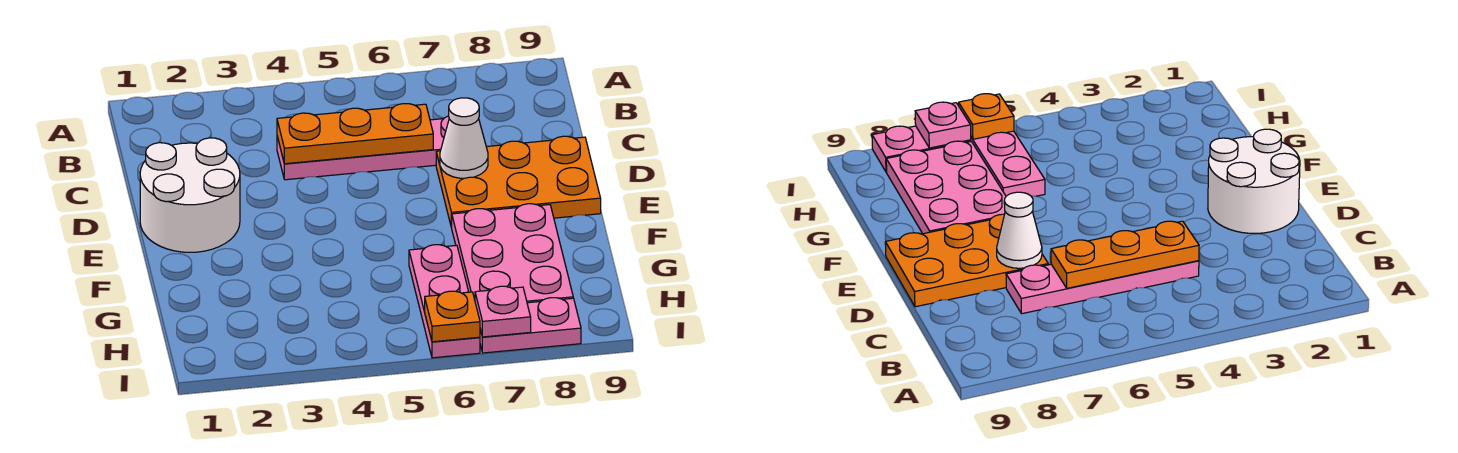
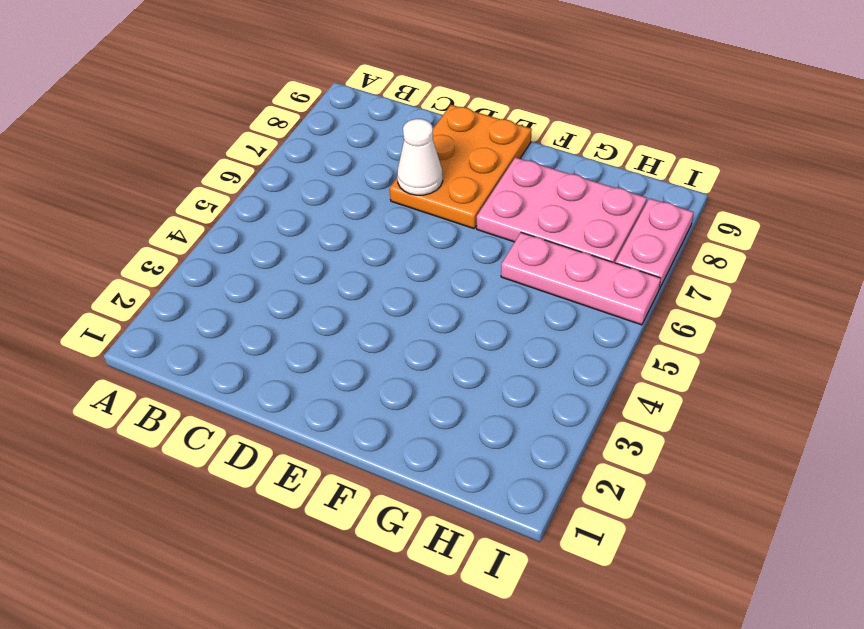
none -> pink 1x4 plate [277,116,449,180]
none -> white 2x2 round brick [140,138,240,252]

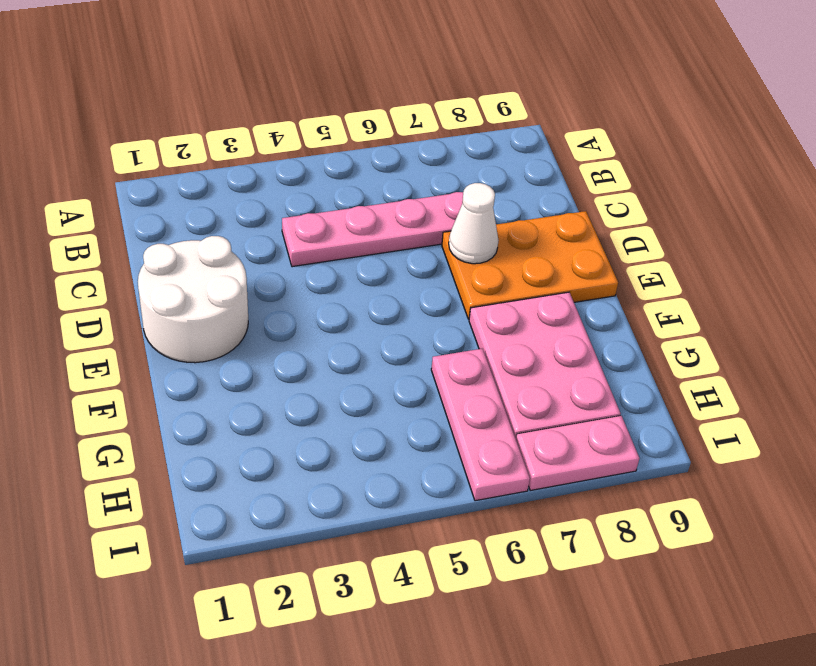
none -> orange 1x3 plate [277,104,433,164]
none -> orange 1x1 plate [425,291,480,342]

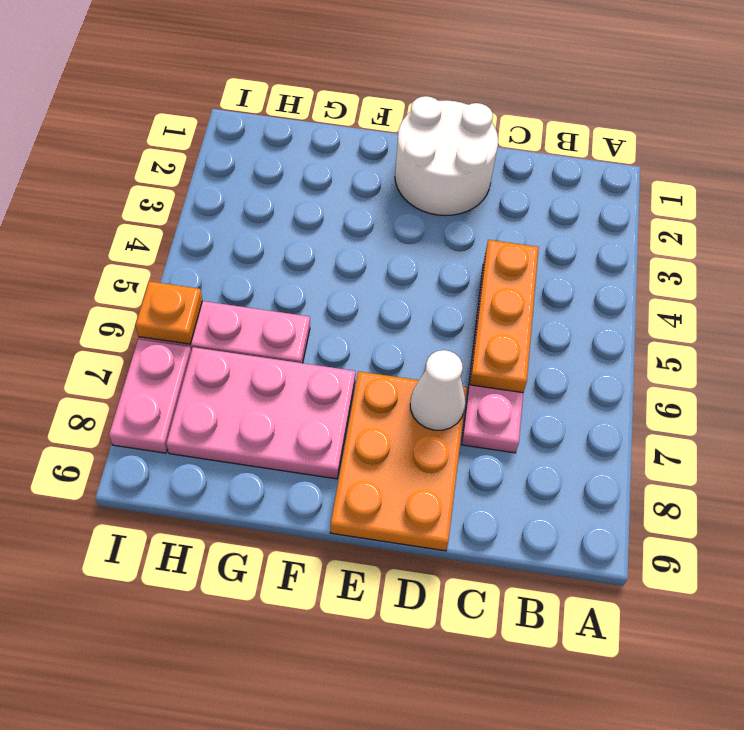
none -> pink 1x1 plate [475,286,531,337]

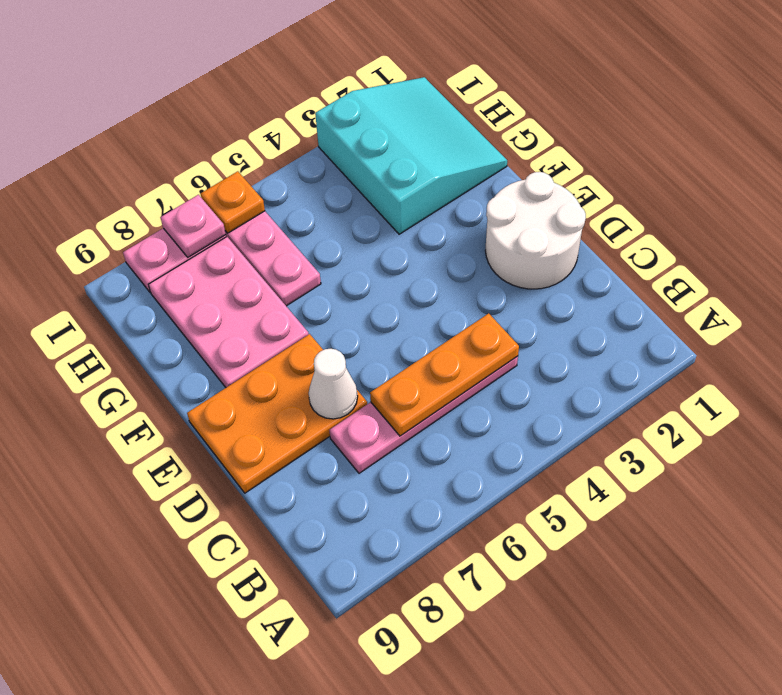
cyan 3x3 slope [315,77,507,234] -> none

